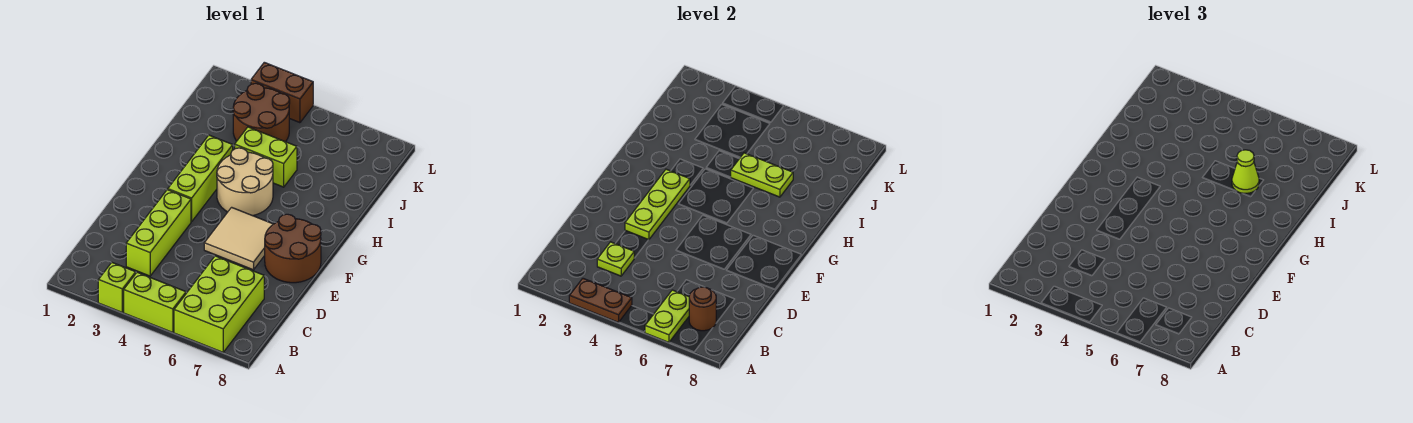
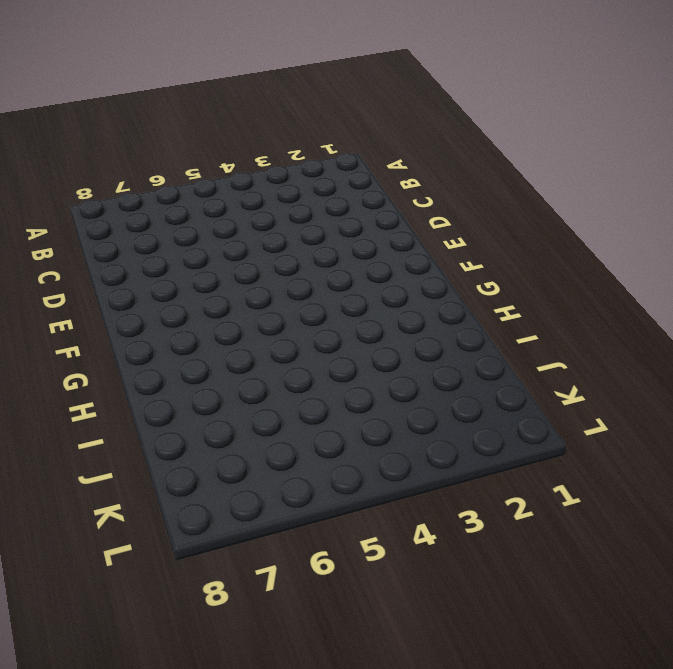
none -> lime 1x1 brick [98,262,136,312]
none -> lime 1x2 brick [124,272,186,333]
none -> lime 2x3 brick [174,256,264,352]

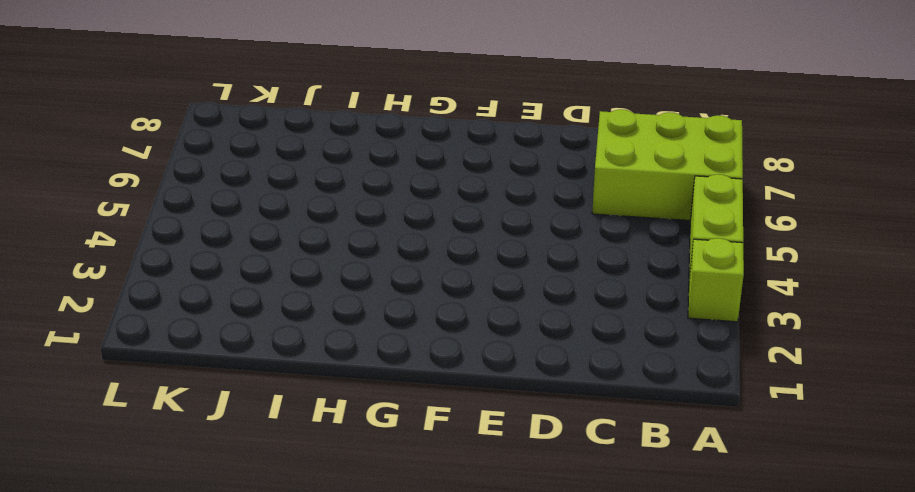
none -> lime 1x3 brick [126,190,191,276]
none -> tan 2x2 tile [204,207,273,270]
none -> brown 2x2 round brick [265,214,321,283]

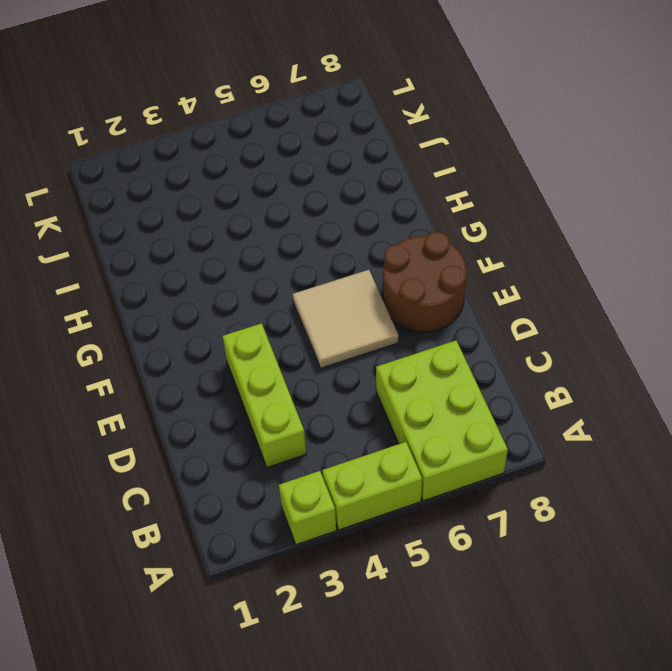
none -> lime 1x3 brick [168,135,233,222]
none -> tan 2x2 round brick [217,148,273,216]
none -> lime 1x2 brick [235,127,297,187]

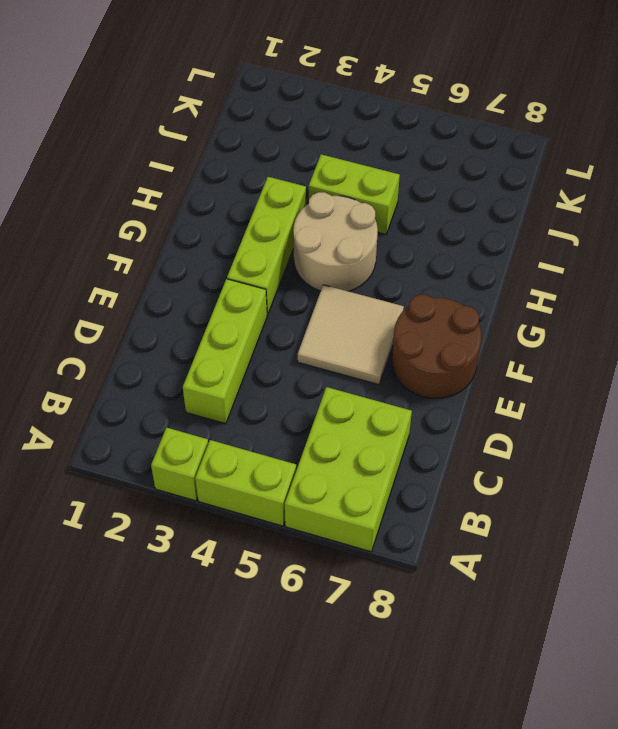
none -> brown 2x2 round brick [233,83,290,142]
none -> brown 1x2 brick [251,62,313,123]
none -> brown 1x2 plate [569,278,632,322]

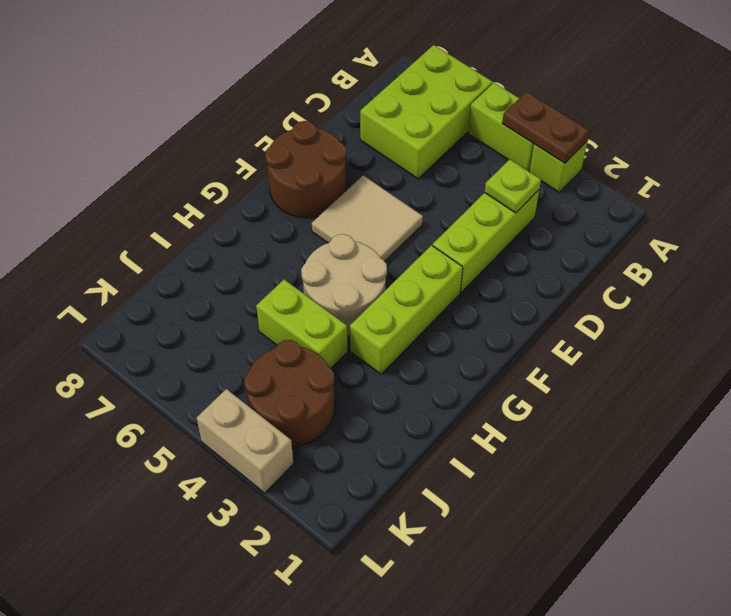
tan 1x2 brick [196,389,293,493] -> brown 1x2 brick [251,62,313,123]
none -> lime 1x2 plate [645,290,689,342]
none -> brown 1x1 round brick [689,287,716,331]
none -> lime 1x3 plate [625,169,690,240]

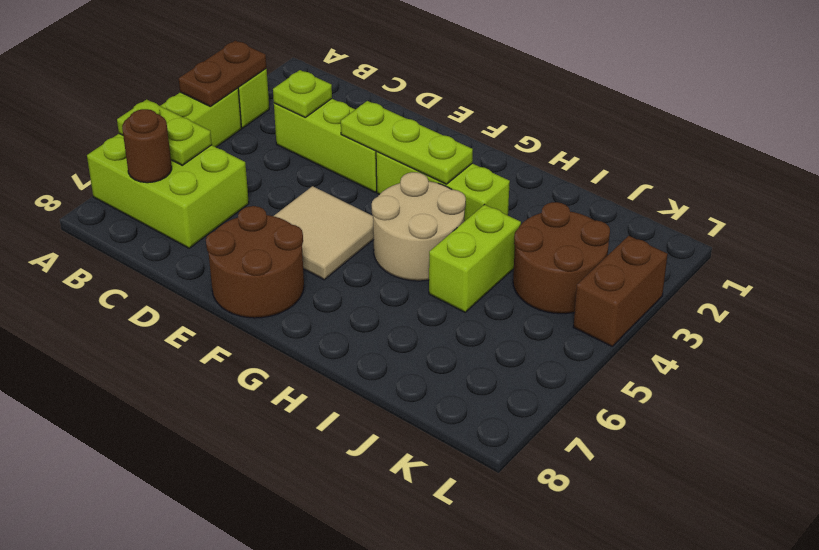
none -> lime 1x2 plate [731,153,793,197]
none -> lime 1x1 cone [1232,150,1259,193]

